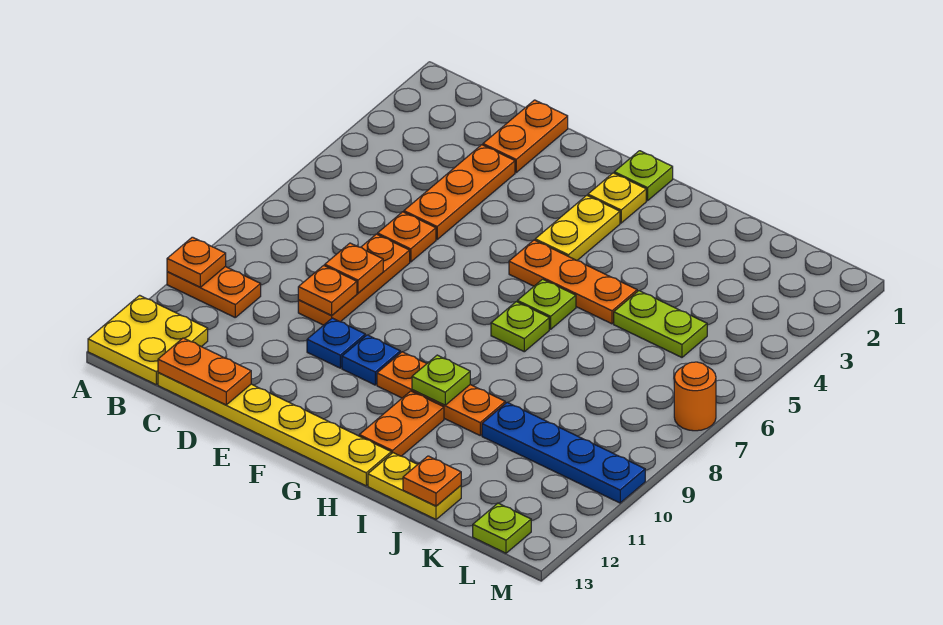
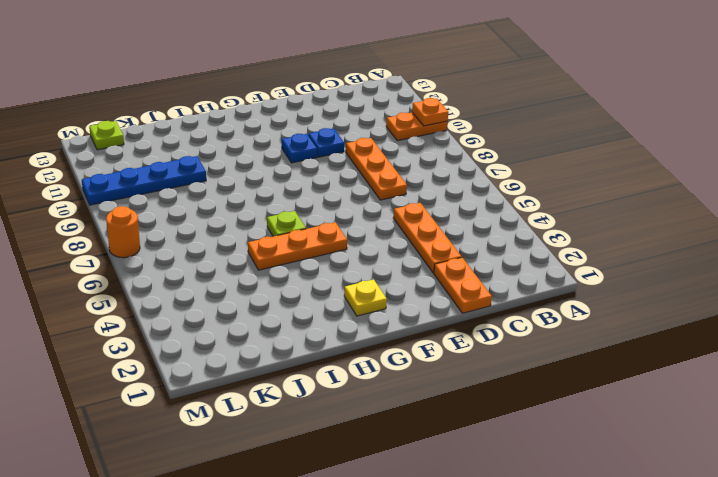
none -> yellow 2x2 plate [88,295,208,385]
none -> yellow 1x6 plate [158,373,391,486]
none -> orange 1x1 plate [378,212,436,262]

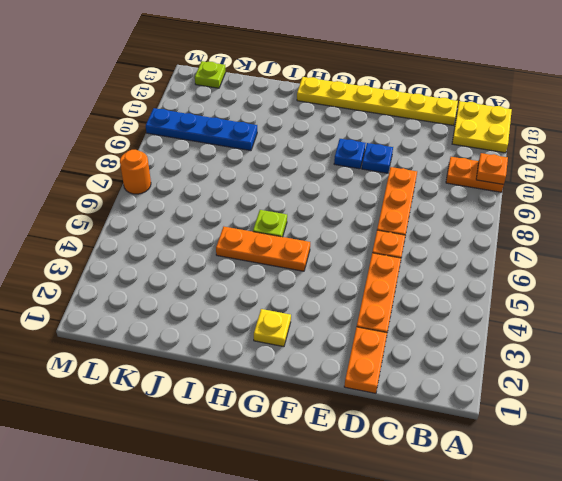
none -> lime 1x1 plate [614,151,673,201]
none -> yellow 1x2 plate [535,195,620,260]
none -> orange 1x3 plate [377,352,505,435]

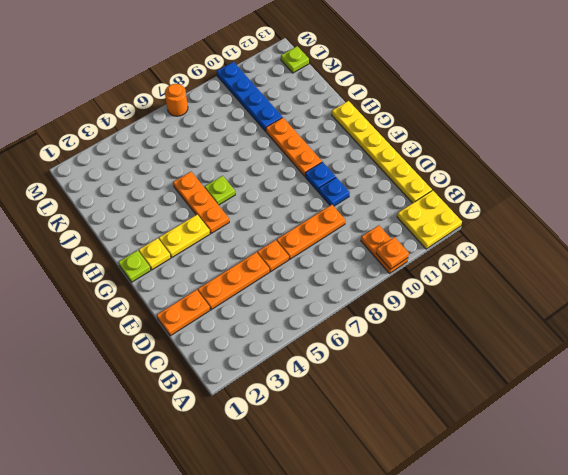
none -> lime 1x1 plate [491,302,549,352]
none -> orange 1x2 plate [359,391,444,456]
none -> yellow 1x2 plate [368,453,461,519]

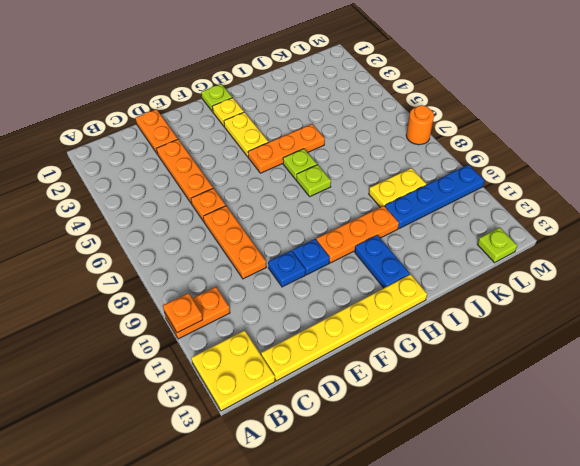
blue 1x2 plate [355,235,410,288] -> orange 1x2 plate [359,391,444,456]
yellow 1x2 plate [369,168,426,207] -> yellow 1x2 plate moved to [368,453,461,519]
none -> lime 1x2 plate [614,291,707,357]
none -> orange 1x2 plate [158,338,251,405]
none -> orange 1x1 plate [325,243,383,293]

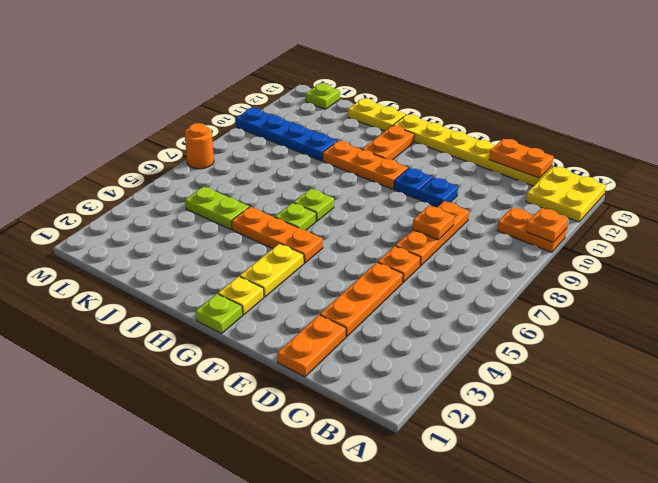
none -> orange 1x1 plate [298,265,357,316]
none -> lime 1x1 plate [412,355,470,405]
none -> orange 1x1 plate [403,456,461,506]

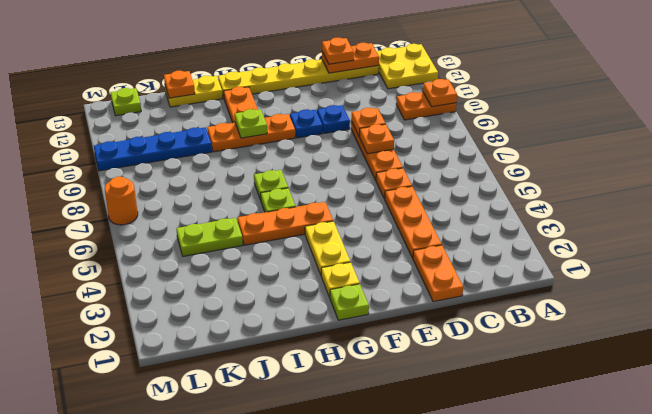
orange 1x1 plate [322,38,354,64] -> none

